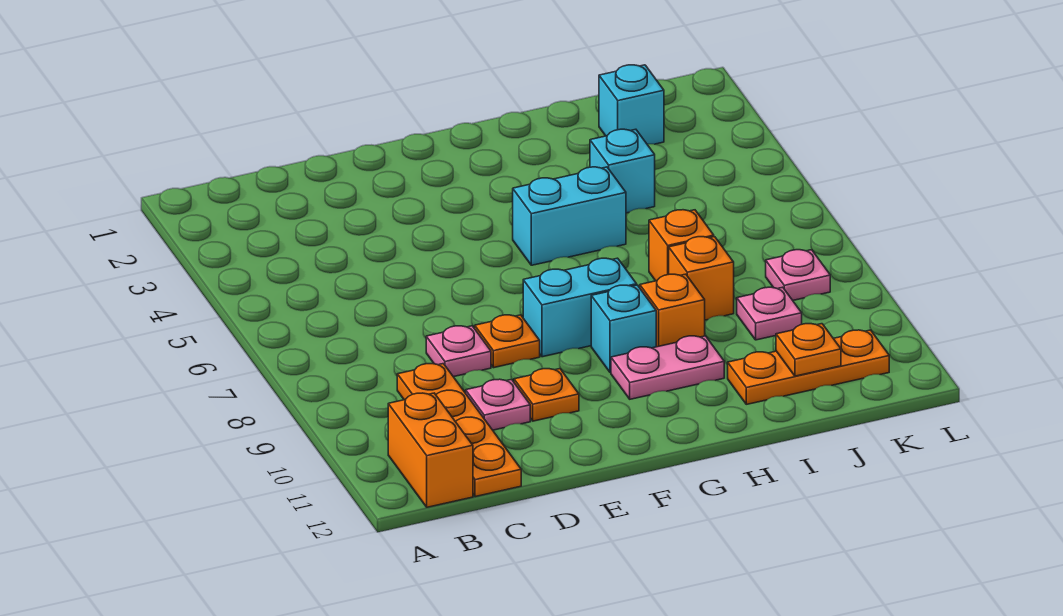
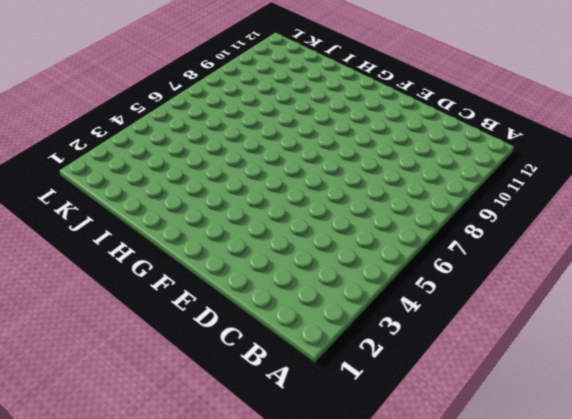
none -> orange 1x2 brick [388,393,473,507]
none -> orange 1x4 plate [397,364,521,497]
none -> pink 1x1 plate [426,326,491,377]

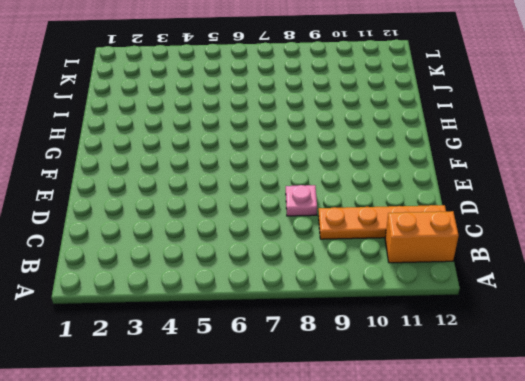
none -> pink 1x1 plate [466,379,530,430]
none -> orange 1x1 plate [475,315,540,368]
none -> orange 1x1 plate [514,369,579,421]

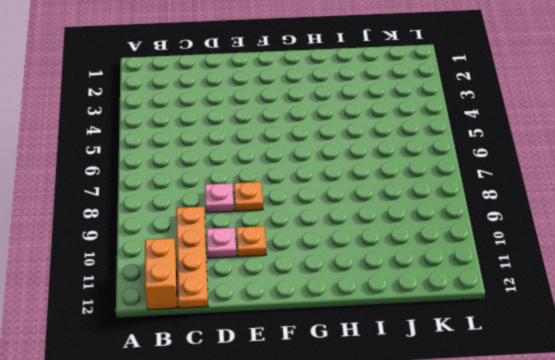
none -> cyan 1x2 brick [523,258,637,357]
none -> cyan 1x2 brick [513,167,626,265]
none -> cyan 1x1 brick [591,285,656,373]

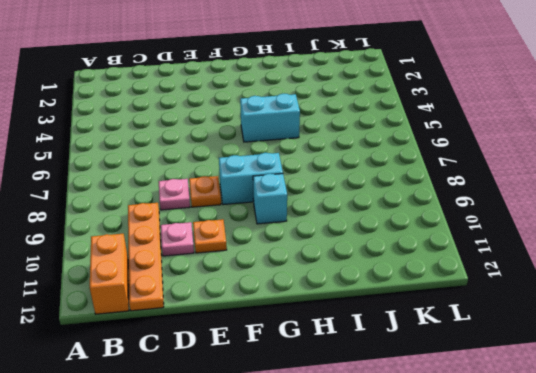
none -> pink 1x2 plate [611,336,724,399]
none -> orange 1x1 brick [640,274,705,347]
none -> cyan 1x1 brick [590,129,655,213]

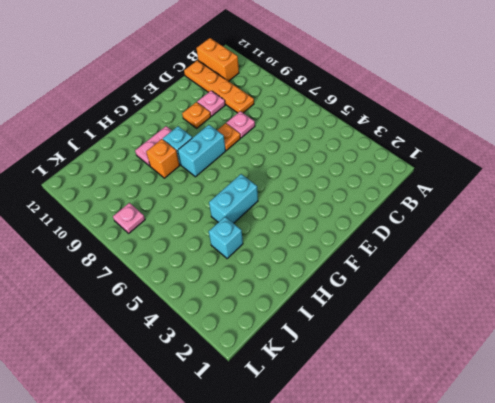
none -> orange 1x1 brick [649,210,714,281]
none -> orange 1x1 brick [669,237,734,320]
none -> orange 1x3 plate [728,330,889,404]

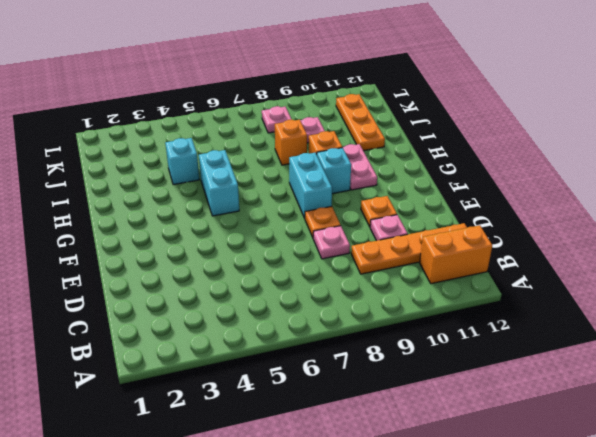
none -> orange 1x1 brick [649,210,714,281]
none -> cyan 1x1 brick [599,65,664,144]
none -> orange 1x1 plate [776,324,841,376]

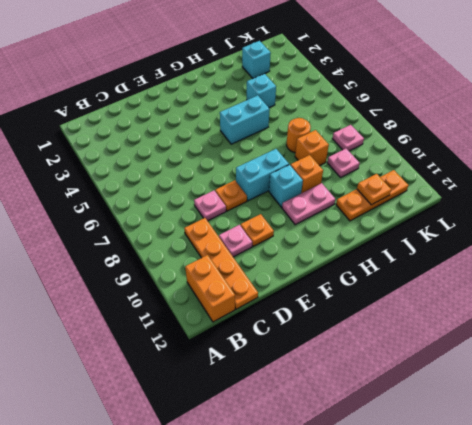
orange 1x1 round brick [287,118,310,153] -> orange 1x1 brick [649,210,714,281]

